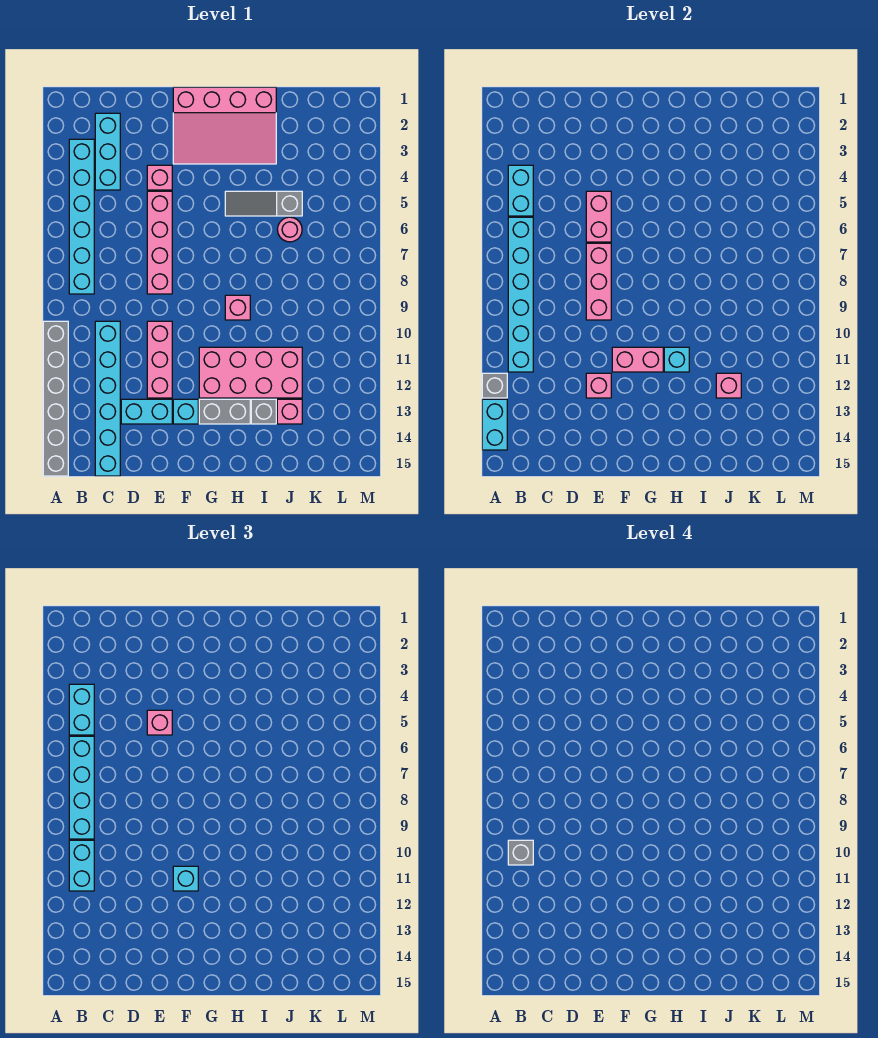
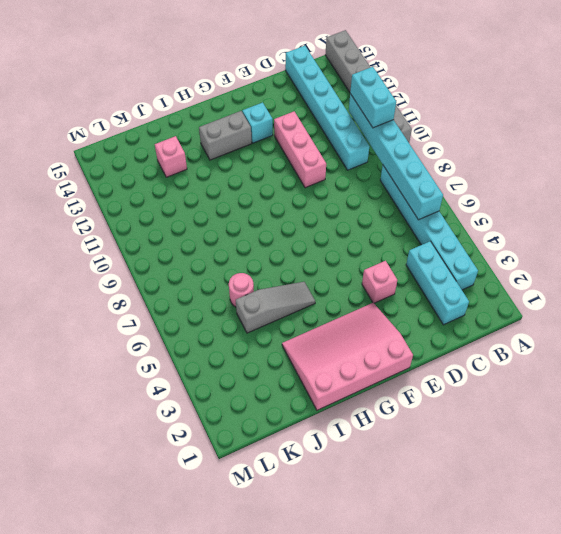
none -> cyan 1x2 brick [121,399,172,424]
none -> pink 1x4 brick [147,191,172,294]
none -> pink 2x4 brick [199,347,302,398]
none -> pink 1x1 brick [225,295,250,320]

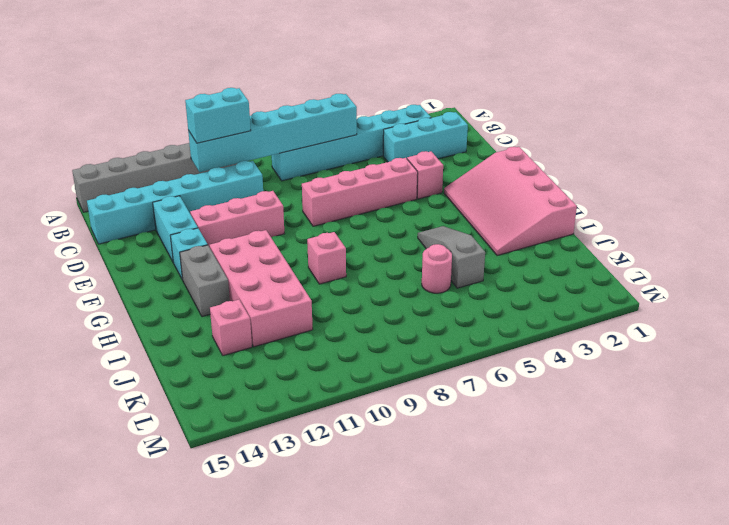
none -> grey 1x1 brick [251,399,276,424]
none -> grey 1x1 brick [482,373,507,398]
none -> cyan 1x2 brick [482,399,507,450]
none -> cyan 1x2 brick [508,165,533,216]

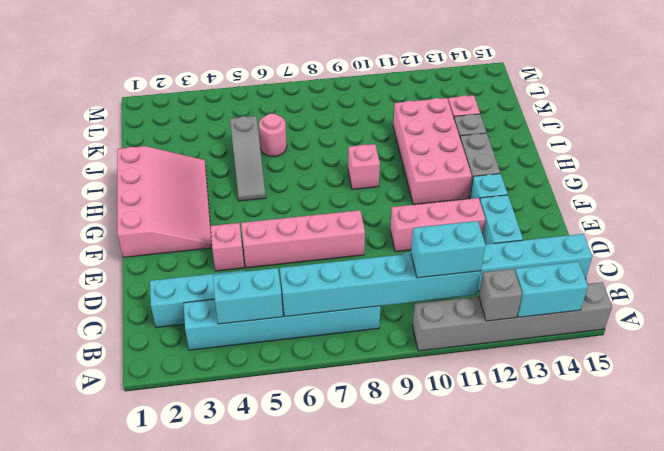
none -> pink 1x2 brick [586,191,611,242]
none -> pink 1x3 brick [586,243,611,320]
none -> pink 1x1 brick [586,373,611,398]
none -> pink 1x2 brick [612,347,663,372]

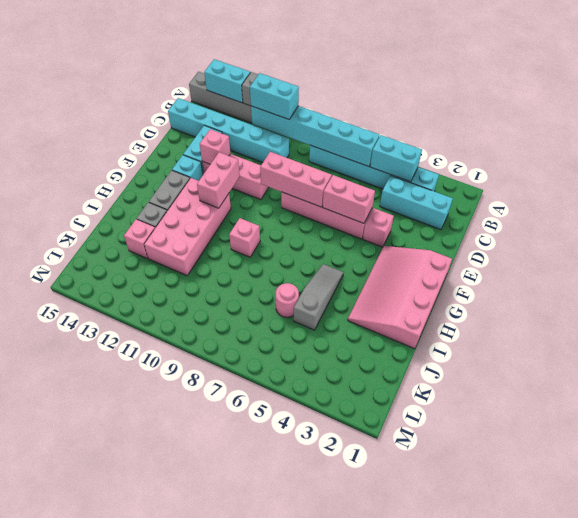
none -> cyan 1x1 brick [664,347,689,372]
none -> pink 1x1 brick [716,373,741,398]
none -> cyan 1x2 brick [69,684,94,735]
none -> cyan 1x4 brick [69,736,94,839]

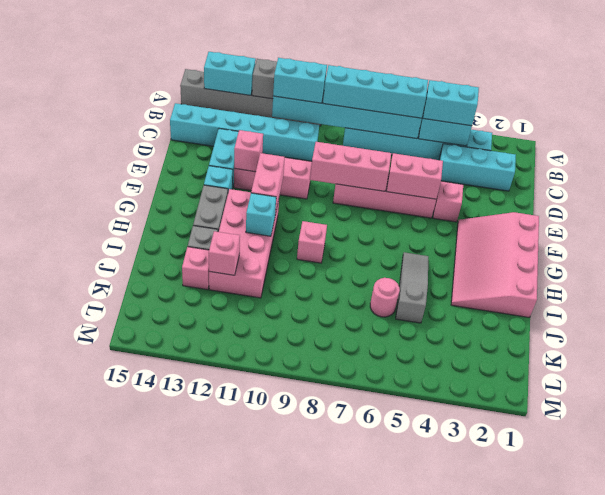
none -> pink 1x1 brick [147,710,172,735]
none -> cyan 1x1 brick [173,866,198,891]
none -> grey 1x1 brick [508,840,533,865]

